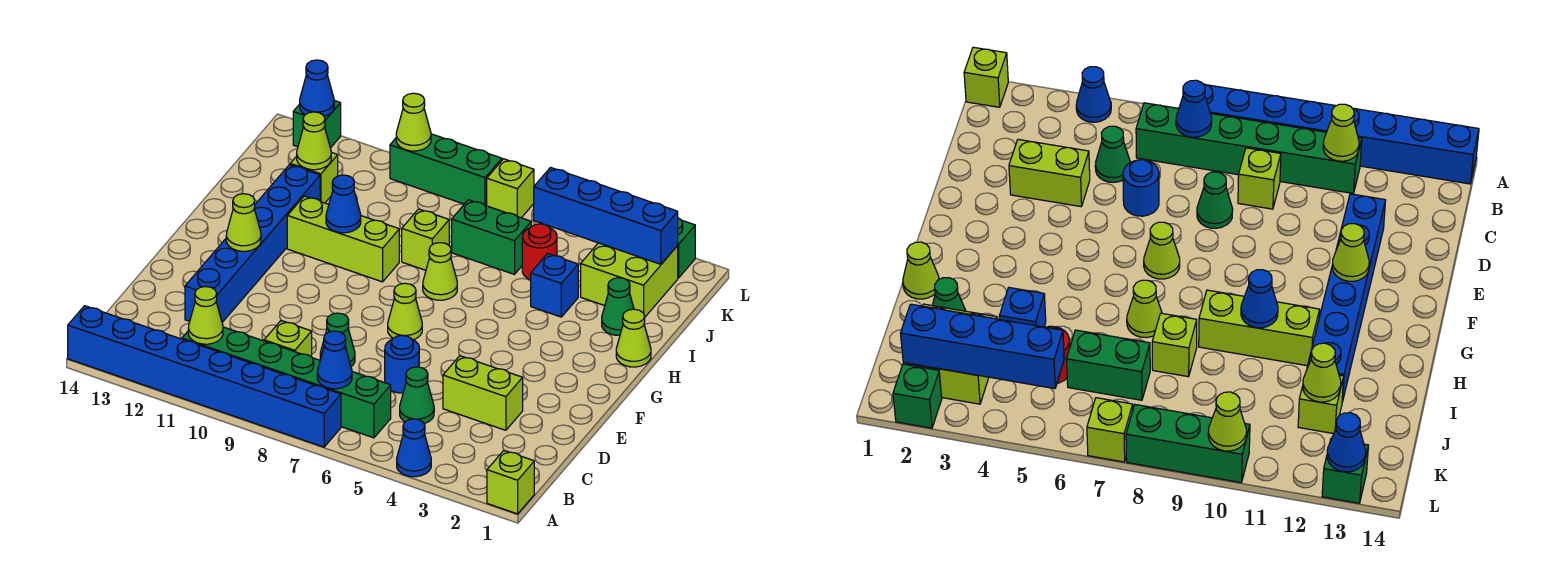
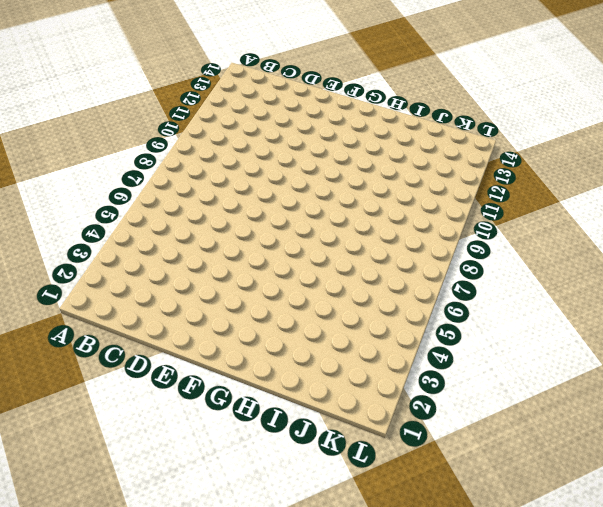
none -> lime 1x1 brick [487,451,534,514]
none -> blue 1x1 cone [397,419,431,477]
none -> blue 1x8 brick [68,306,341,447]
none -> green 1x6 brick [182,327,391,438]

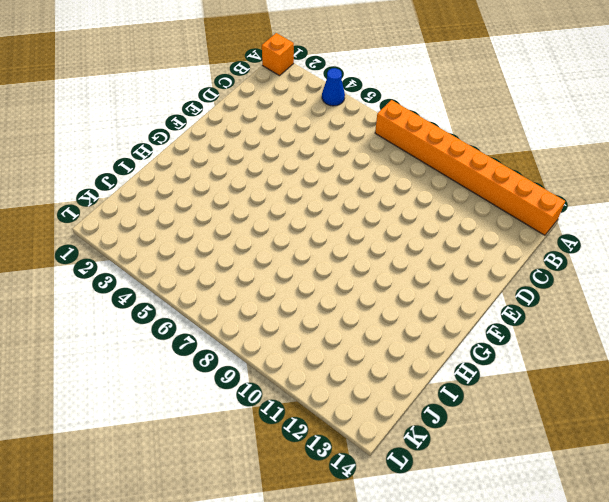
orange 1x1 brick [262,33,294,76] -> lime 1x1 brick [487,451,534,514]
orange 1x8 brick [375,100,565,235] -> blue 1x8 brick [68,306,341,447]
none -> green 1x6 brick [182,327,391,438]
none -> green 1x1 cone [400,367,434,424]
none -> lime 1x1 brick [264,321,312,357]
none -> lime 1x2 brick [443,356,523,430]

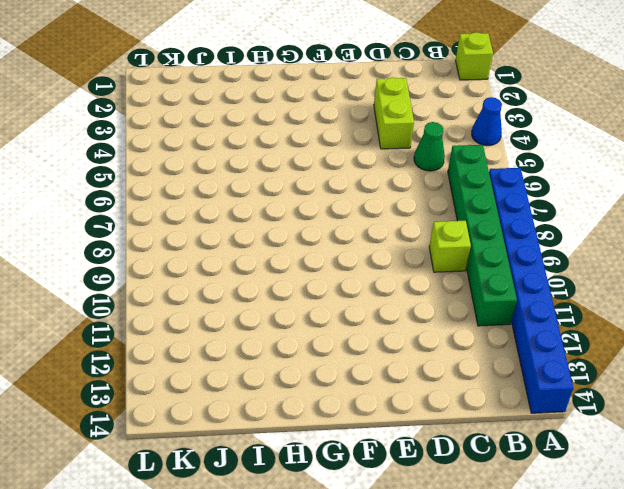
none -> blue 1x1 round brick [385,335,419,393]
none -> green 1x1 cone [320,313,355,366]
none -> blue 1x6 brick [185,164,320,322]
none -> lime 1x1 cone [388,283,422,340]

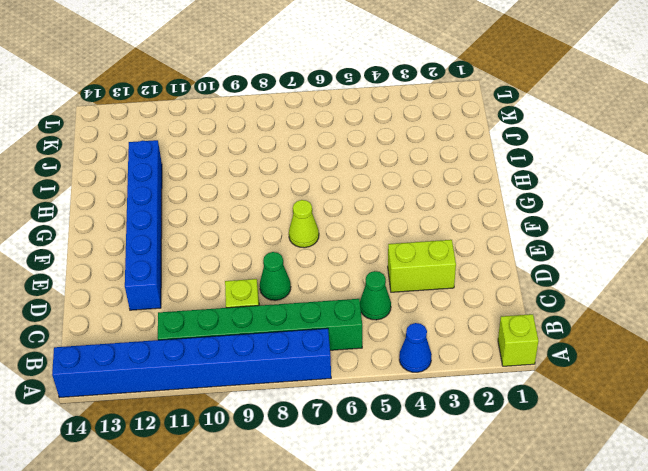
none -> blue 1x1 round brick [385,335,419,393]
none -> lime 1x1 cone [616,309,651,367]
none -> lime 1x1 cone [423,243,457,300]
none -> lime 1x3 brick [287,196,399,282]

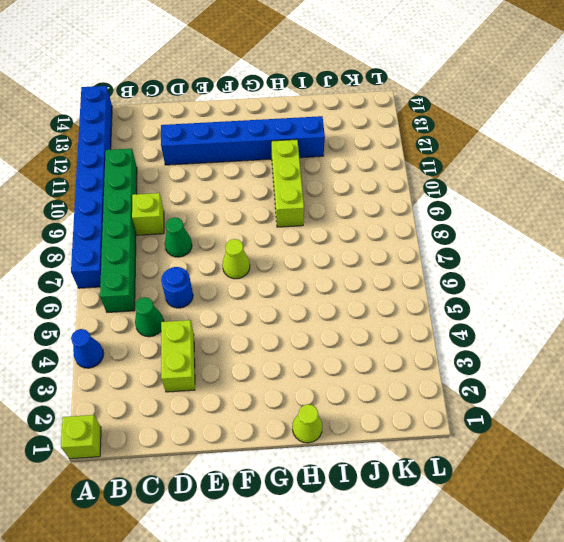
none -> lime 1x1 cone [423,243,457,300]
none -> green 1x1 cone [602,278,634,335]
none -> blue 1x1 brick [531,254,578,317]
none -> lime 1x1 brick [402,209,449,270]

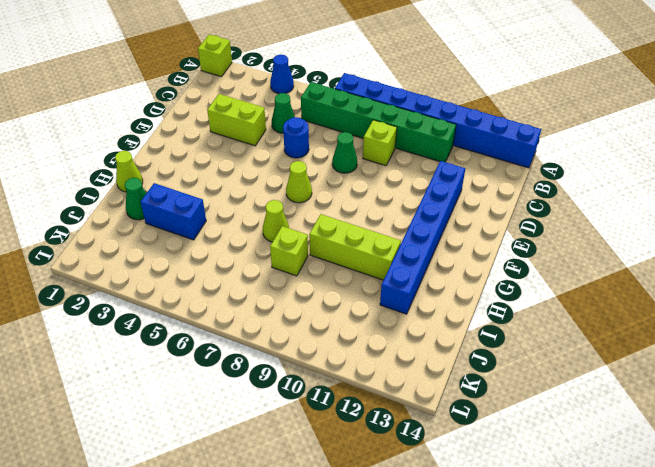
blue 1x2 brick [140,183,206,240] -> blue 1x1 brick [531,254,578,317]
none -> lime 2x2 brick [581,243,678,317]
none -> red 1x1 round brick [522,224,557,280]
none -> green 1x2 brick [452,200,531,274]
none -> lime 1x1 brick [290,152,338,203]

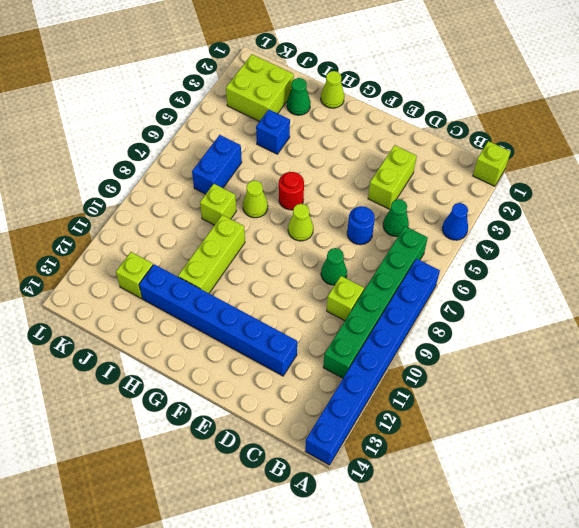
red 1x1 round brick [279,172,304,210] -> red 1x1 round brick moved to [522,224,557,280]
blue 1x2 brick [192,135,242,194] -> green 1x2 brick [452,200,531,274]
none -> green 1x1 brick [677,218,695,278]
none -> lime 1x1 brick [487,159,534,218]
none -> green 1x3 brick [390,134,502,206]
none -> green 1x1 brick [293,100,341,148]

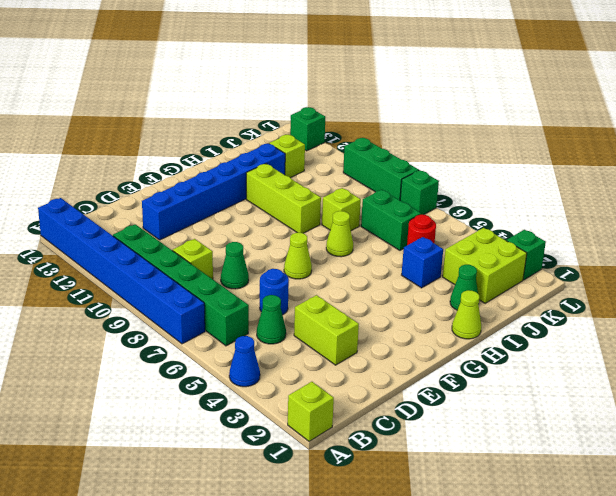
green 1x1 brick [400,170,439,215] -> lime 1x1 brick [487,159,534,218]
none -> blue 1x1 cone [317,331,352,389]
none -> lime 1x1 cone [188,287,223,344]
none -> lime 1x1 cone [226,194,261,251]
none -> blue 1x1 cone [326,175,361,233]

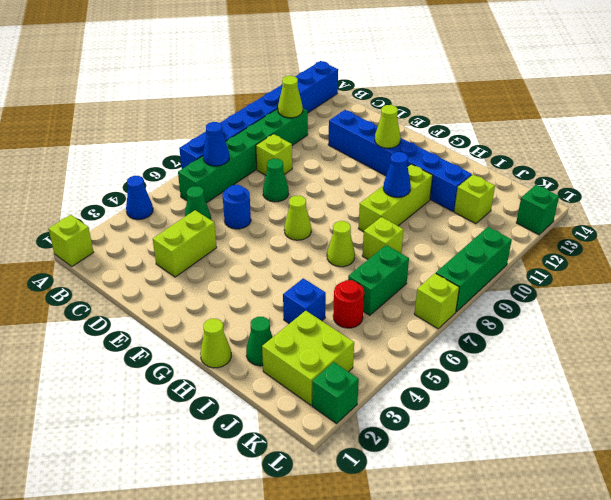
none -> lime 1x1 cone [297,112,331,170]
none -> blue 1x4 brick [534,168,678,264]
none -> lime 1x1 cone [396,93,431,151]
none -> blue 1x1 cone [300,60,334,117]

